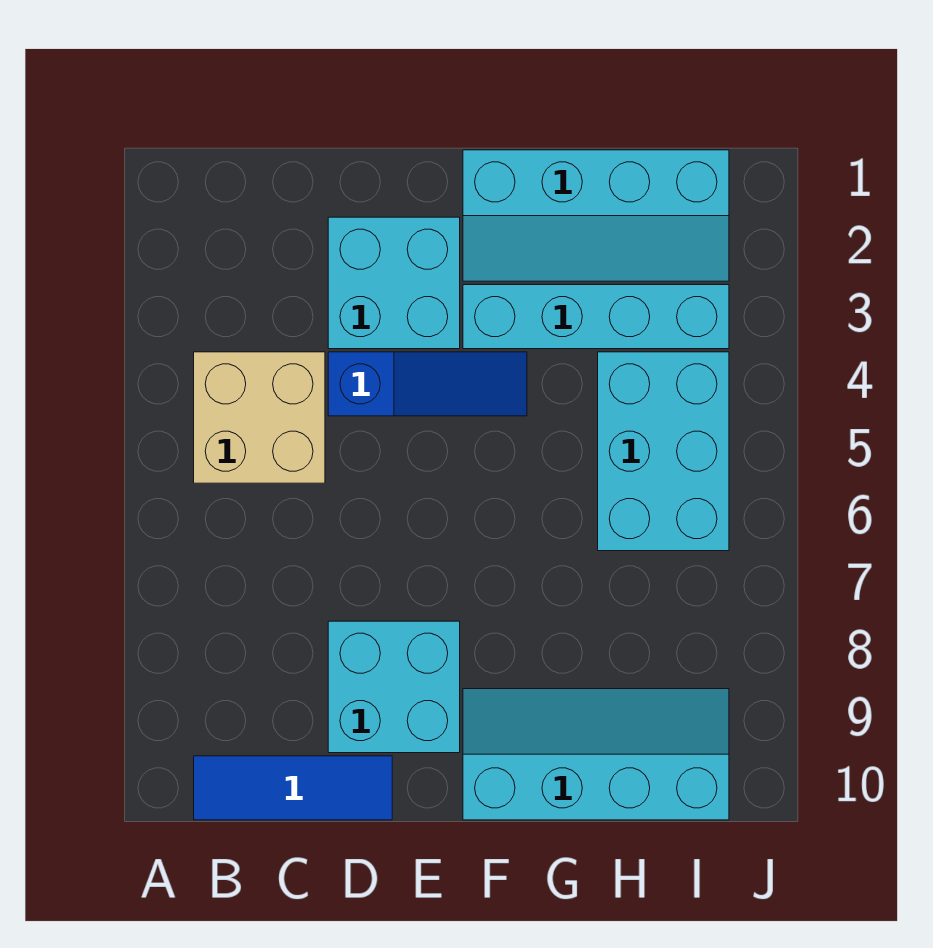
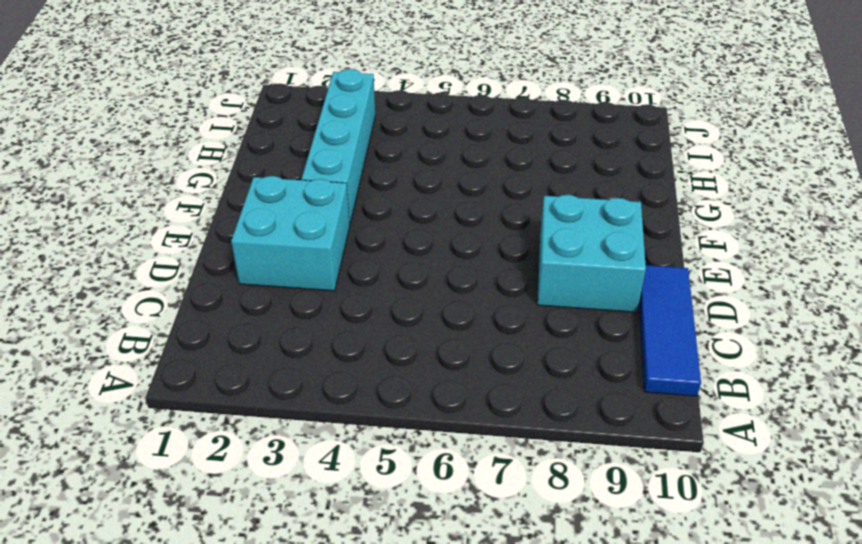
none -> tan 2x2 brick [194,352,325,483]
none -> blue 1x3 slope [328,352,527,416]

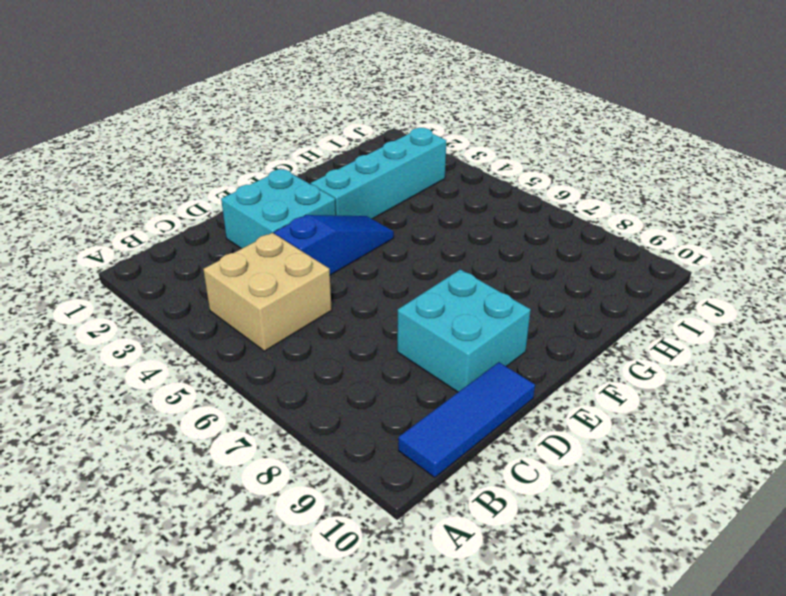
none -> cyan 2x4 slope [463,150,729,281]
none -> cyan 2x4 slope [463,689,729,820]

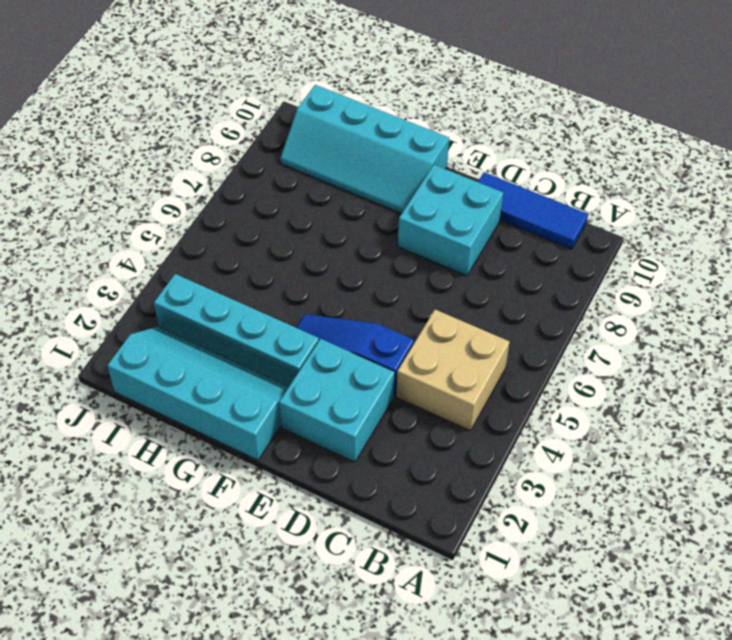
none -> cyan 2x3 brick [598,352,729,551]

